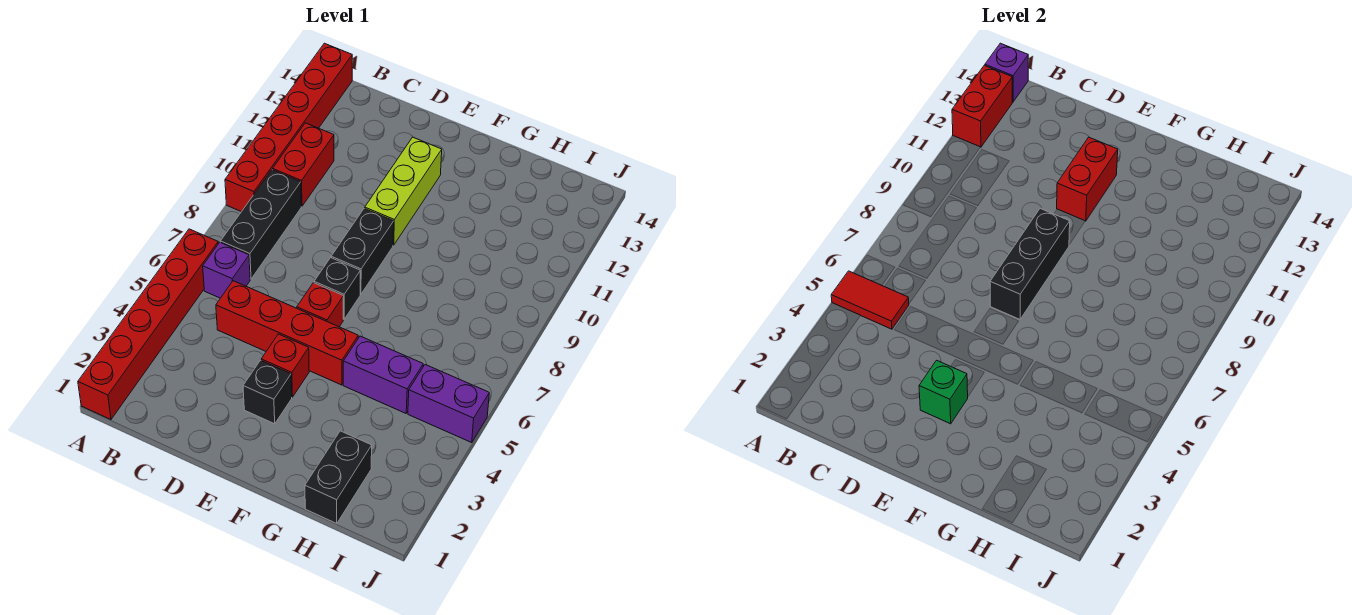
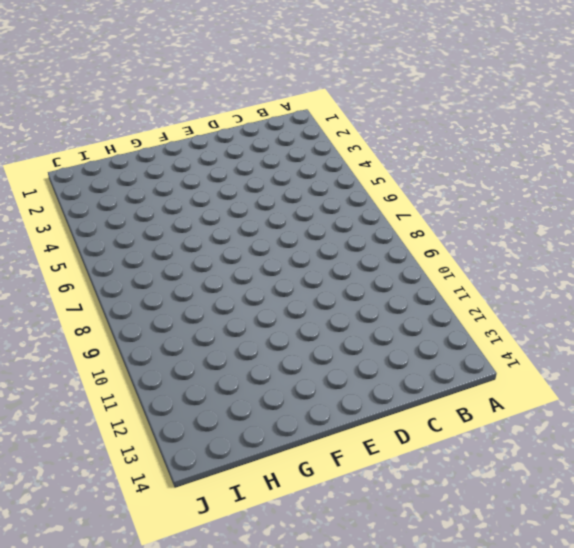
none -> red 1x6 brick [78,229,218,420]
none -> red 1x6 brick [225,43,352,212]
none -> purple 1x1 brick [203,242,250,298]

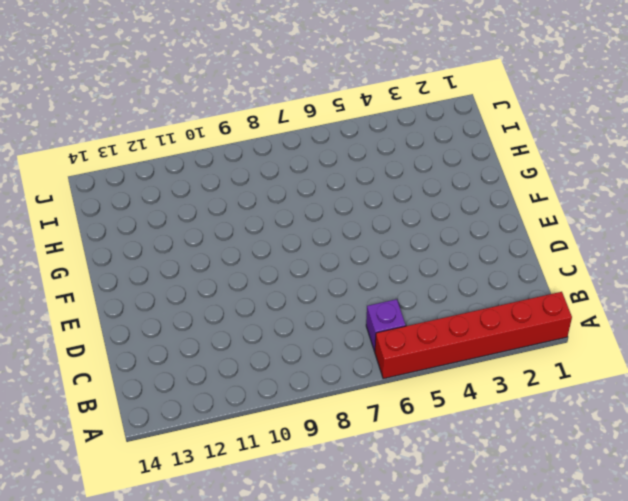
none -> red 1x6 brick [225,43,352,212]
none -> black 1x3 brick [221,170,301,279]
none -> red 1x2 brick [273,123,334,206]

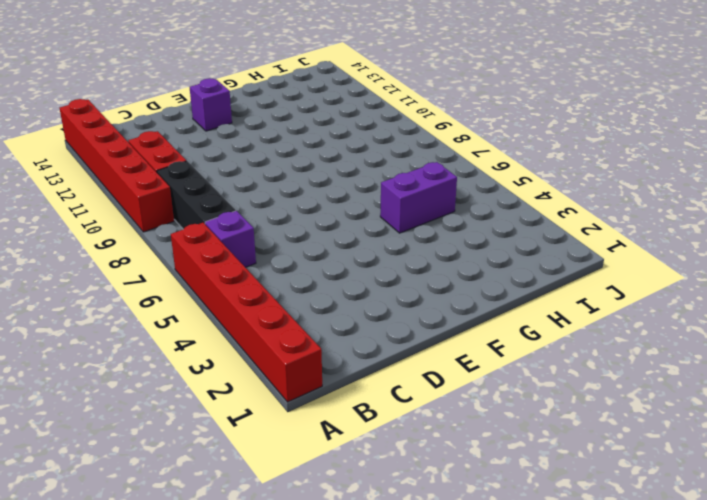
purple 1x1 brick [190,78,232,131] -> purple 1x1 brick moved to [985,43,1028,102]
none -> red 1x4 brick [216,281,358,385]
none -> black 1x1 brick [243,360,292,424]
none -> red 1x1 brick [261,334,309,397]

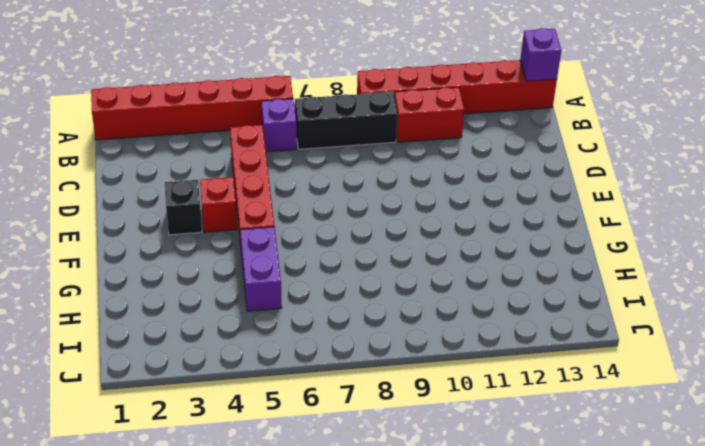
none -> red 1x1 brick [297,283,344,327]
none -> black 1x1 brick [314,258,360,319]
none -> black 1x2 brick [331,208,394,294]

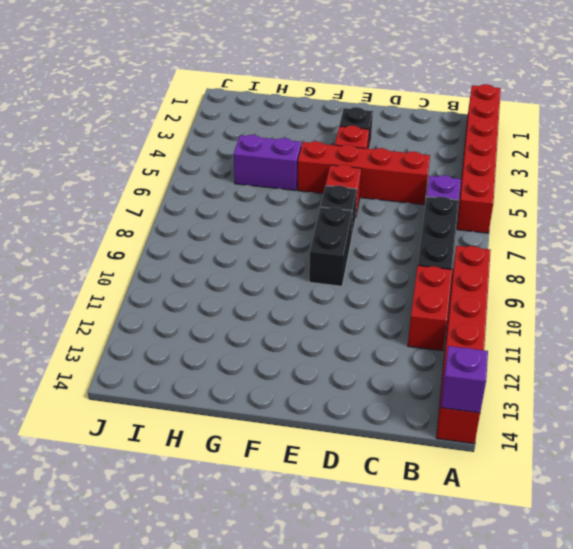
none -> lime 1x3 brick [365,137,442,245]
none -> black 1x2 brick [305,431,372,523]
none -> purple 1x2 brick [408,365,489,442]

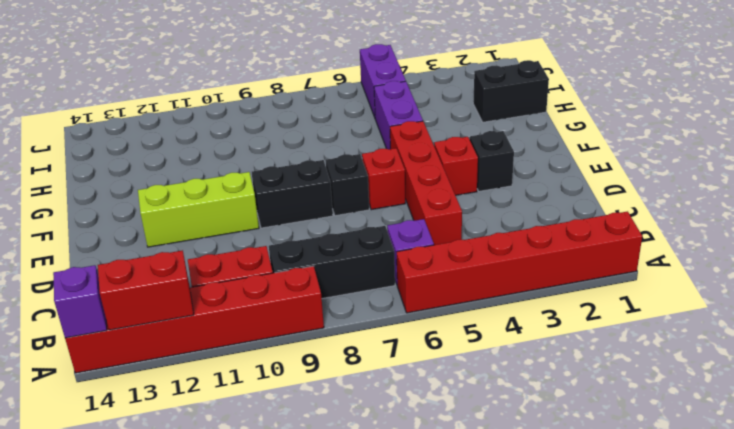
none -> red 1x2 tile [831,271,909,329]
none -> green 1x1 brick [919,360,968,424]
none -> black 1x3 brick [990,209,1070,319]

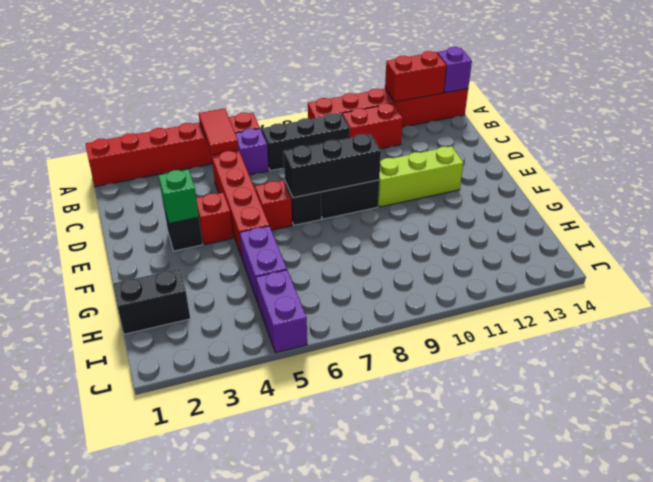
none -> red 1x2 brick [1057,137,1118,221]

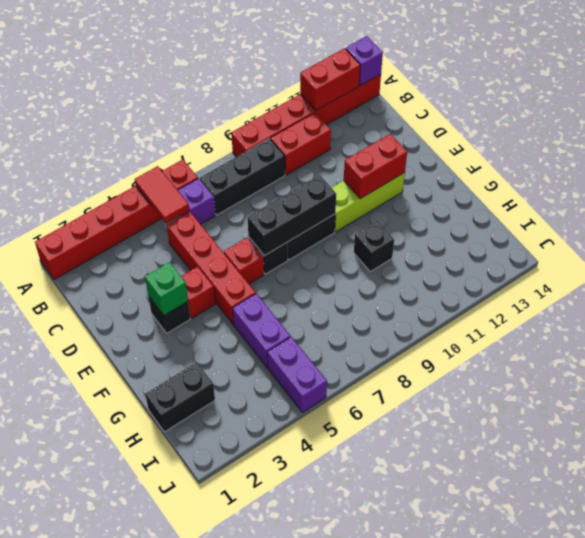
black 1x1 brick [354,221,394,272] -> none

